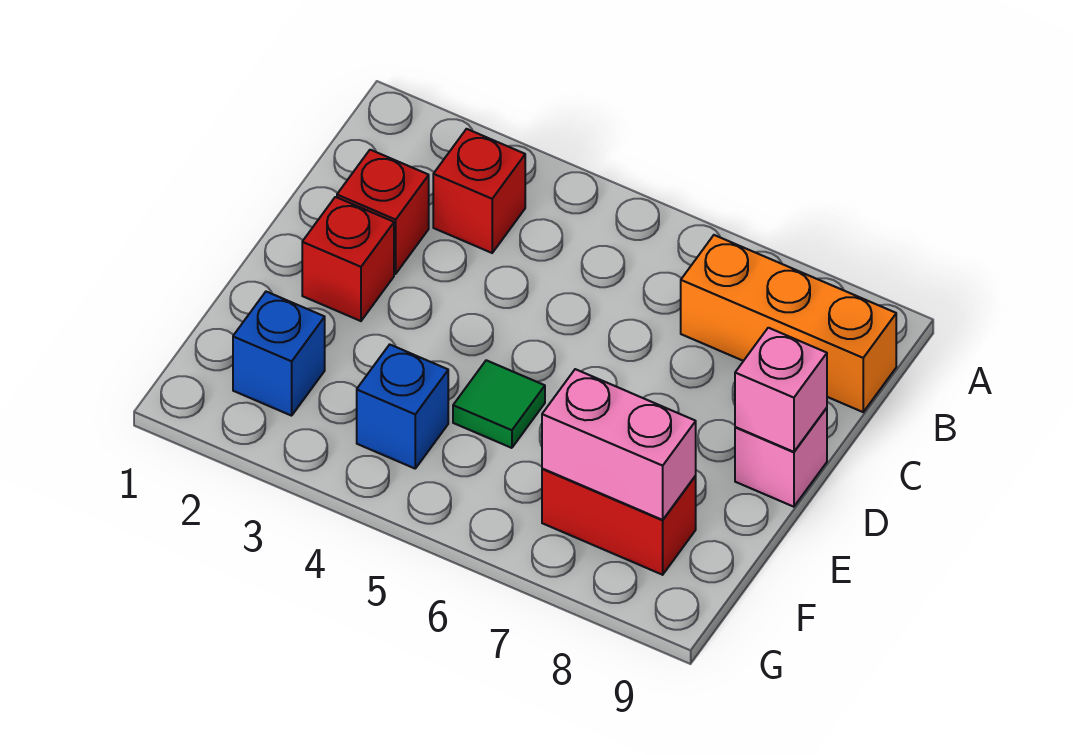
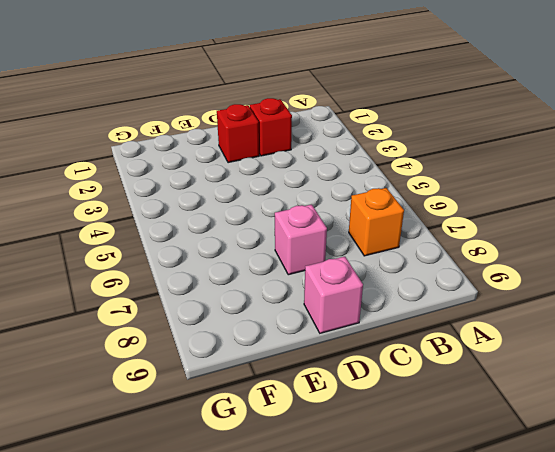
orange 1x1 brick [349,188,404,256] -> orange 1x3 brick [681,235,896,412]
pink 1x1 brick [275,204,327,275] -> pink 1x1 brick moved to [735,328,827,452]
none -> red 1x1 brick [433,129,525,253]
none -> green 1x1 tile [453,360,545,448]

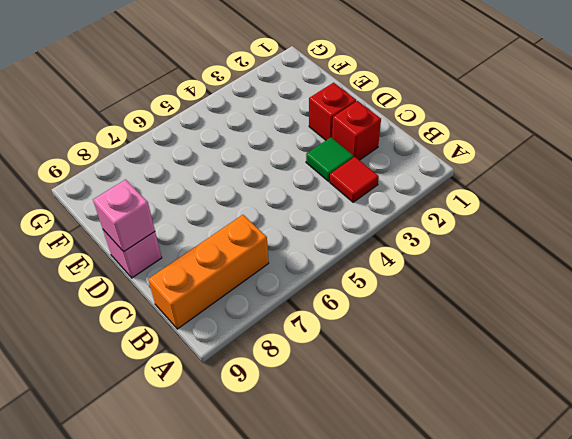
red 1x1 tile [330,157,379,202] -> red 1x1 brick [433,129,525,253]
green 1x1 tile [306,137,354,181] -> green 1x1 tile moved to [453,360,545,448]
none -> blue 1x1 brick [233,292,325,416]
none -> blue 1x1 brick [357,344,448,468]

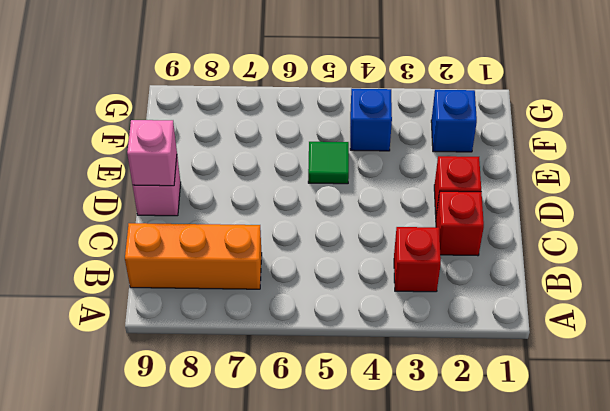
none -> red 1x2 brick [542,469,696,575]
none -> pink 1x2 brick [542,369,696,520]

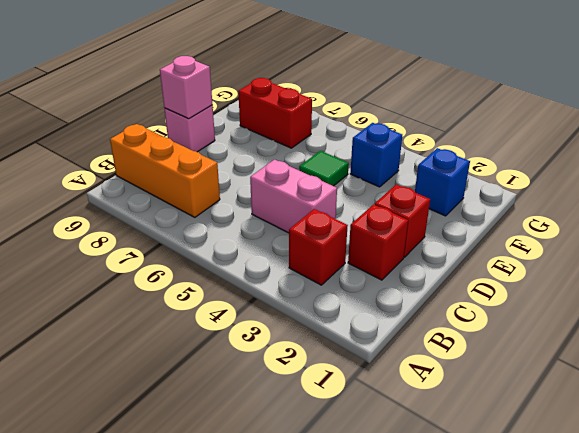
pink 1x2 brick [250,160,337,233] -> pink 1x2 brick moved to [542,369,696,520]

